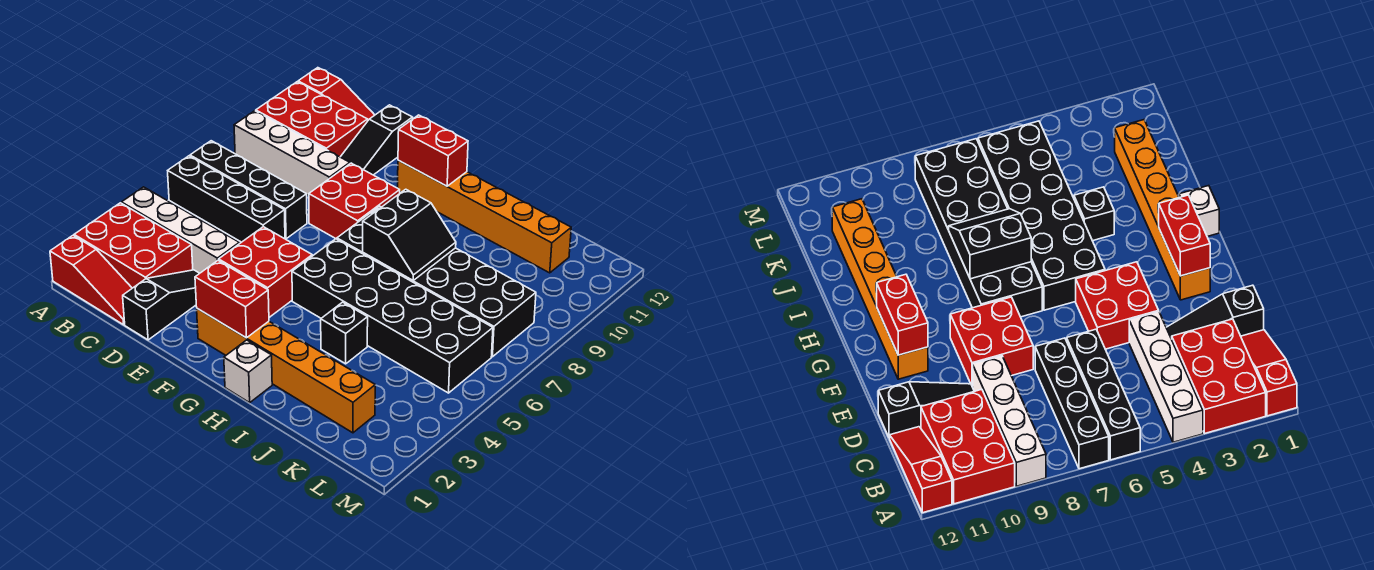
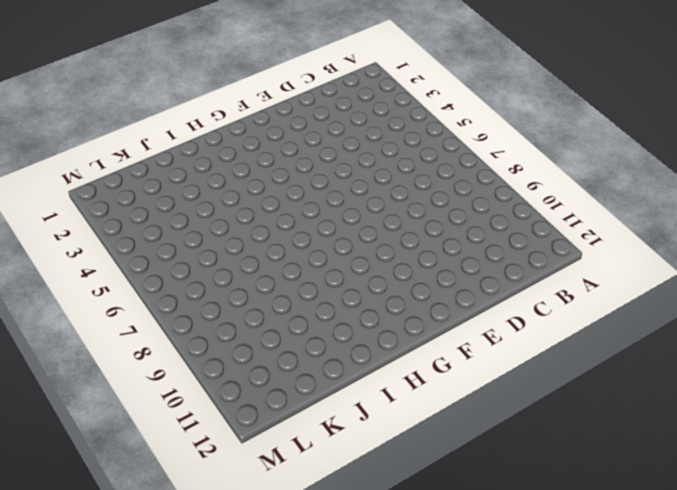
none -> red 1x3 slope [50,236,132,325]
none -> red 2x3 brick [74,203,193,288]
none -> white 1x4 brick [122,187,239,273]

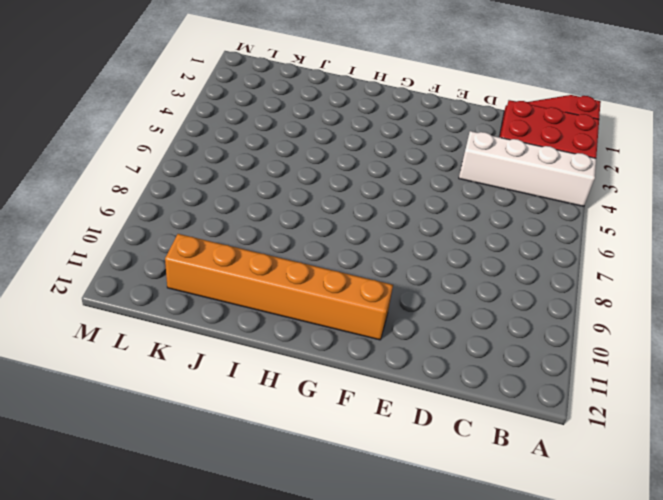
none -> black 1x4 brick [168,156,285,242]
none -> black 1x4 brick [190,141,307,239]
none -> white 1x4 brick [234,111,350,195]

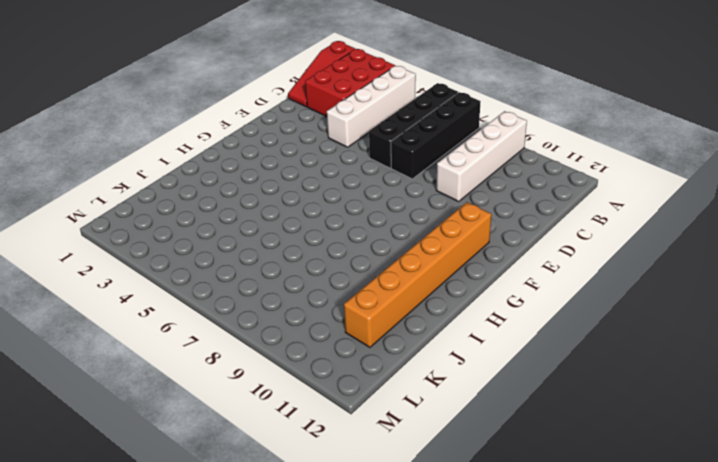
none -> red 2x3 brick [256,82,368,157]
none -> red 1x3 slope [298,68,374,120]
none -> black 1x3 slope [123,270,200,340]

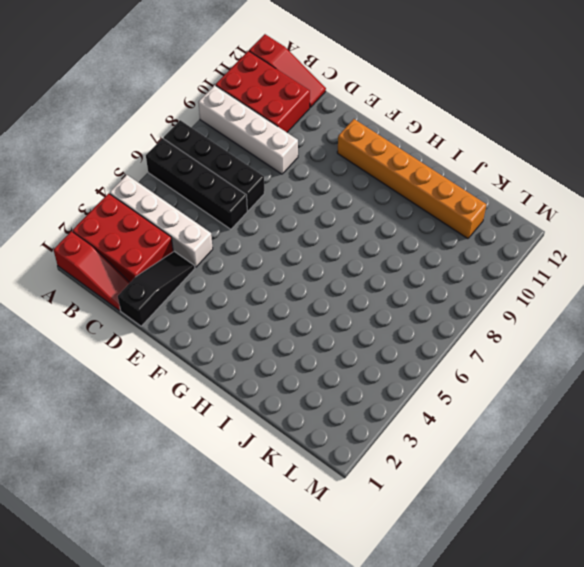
none -> black 1x3 slope [341,105,413,175]
none -> red 2x2 brick [219,227,312,317]
none -> red 2x2 brick [309,163,400,239]

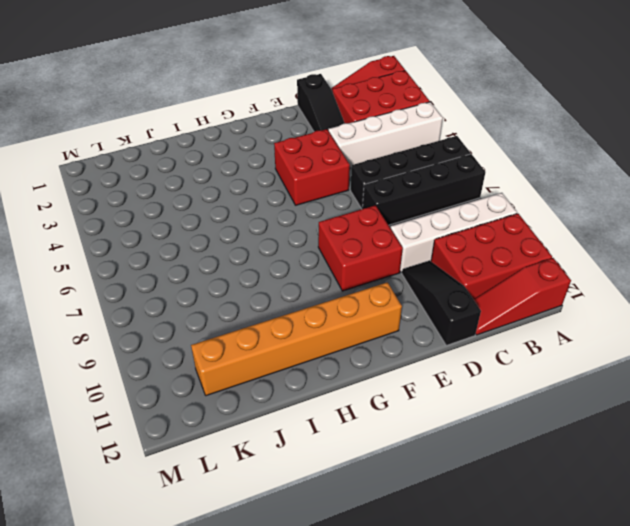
none -> orange 1x6 brick [197,309,375,433]
none -> black 2x6 brick [292,239,493,393]
none -> black 2x6 brick [337,206,536,357]

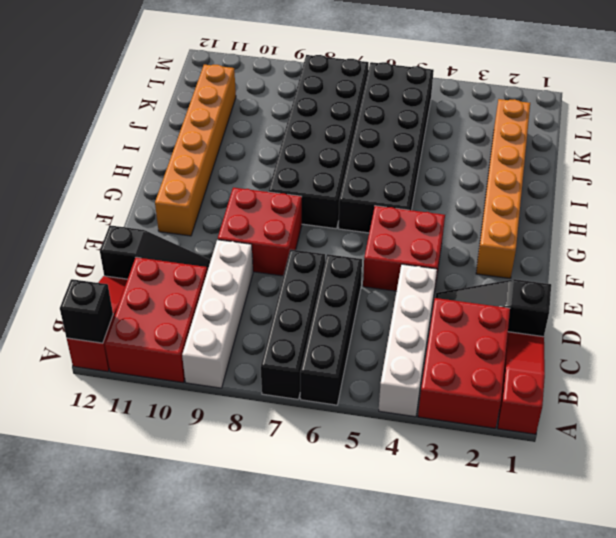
black 1x1 brick [60,279,113,343] -> black 1x1 brick moved to [321,302,368,364]
none -> white 1x1 brick [224,340,272,403]
none -> red 1x2 brick [195,260,269,338]
none -> red 1x2 brick [398,115,468,186]

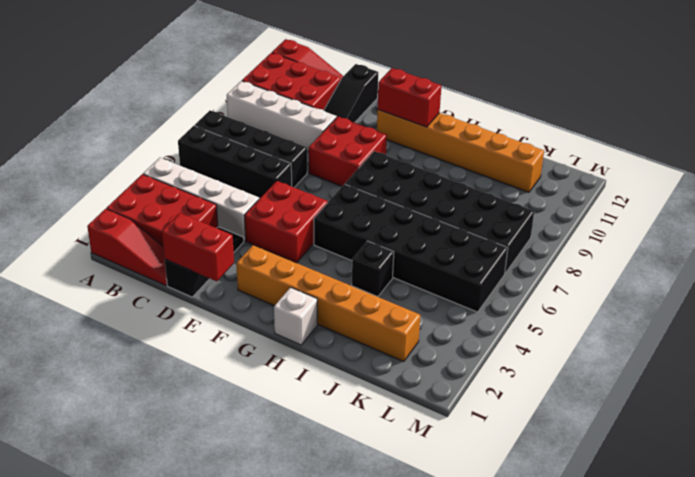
red 1x2 brick [162,213,234,281] -> red 1x2 brick moved to [195,260,269,338]
none -> black 2x2 slope [363,189,456,280]

